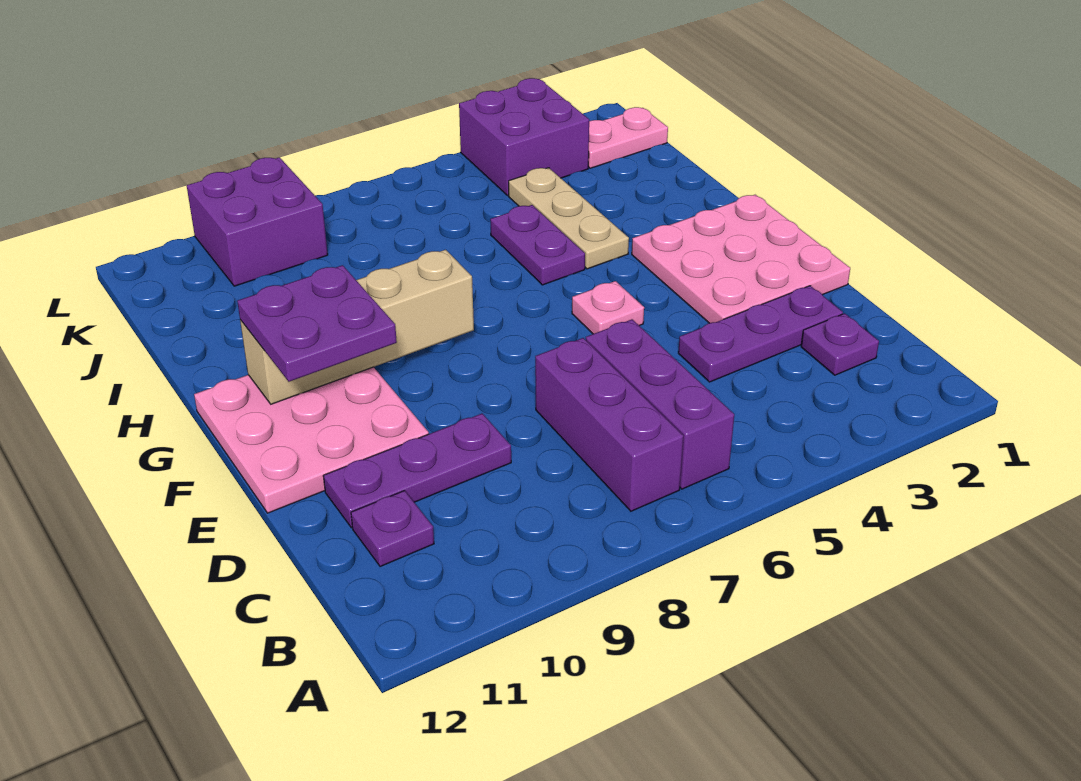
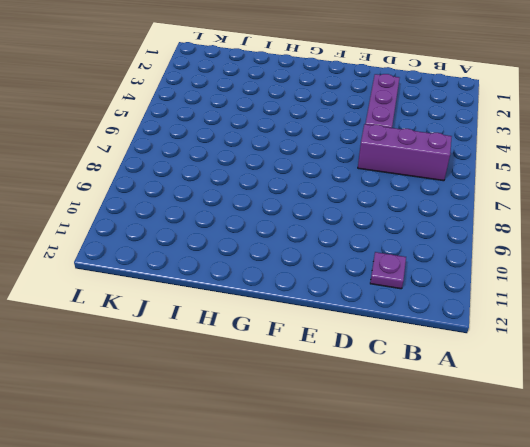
none -> purple 1x3 brick [535,338,683,511]
none -> purple 1x1 plate [801,313,879,375]
none -> purple 1x3 plate [323,414,511,528]

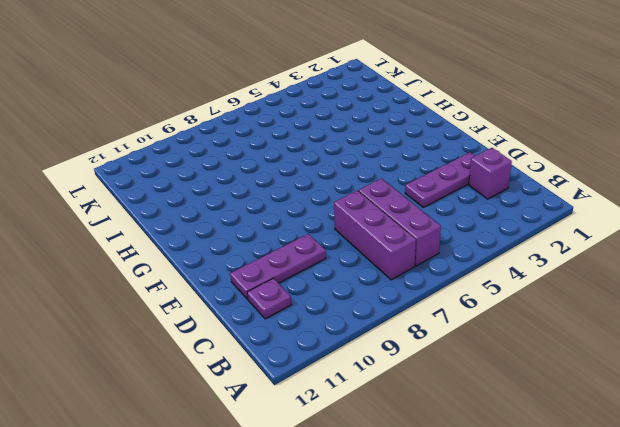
purple 1x1 brick [469,148,512,199] -> purple 1x1 plate [801,313,879,375]
none -> pink 3x3 plate [632,195,850,323]
none -> pink 3x3 plate [194,367,429,513]
none -> pink 1x1 plate [572,281,644,334]

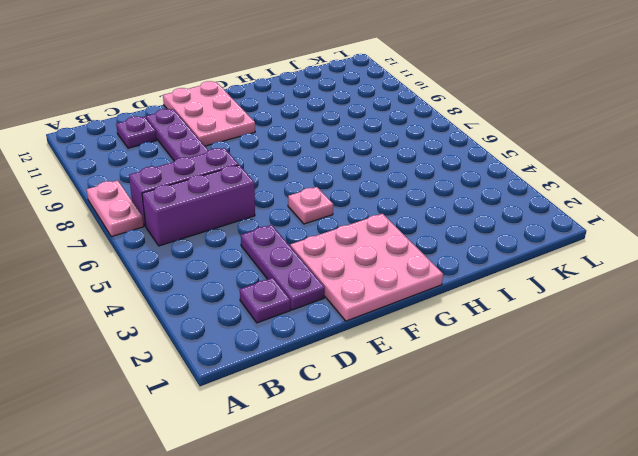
pink 1x2 plate [87,180,144,237] -> pink 1x2 plate moved to [588,107,668,168]
pink 2x3 plate [163,81,255,146] -> pink 3x3 plate [194,367,429,513]
none -> tan 1x3 plate [509,168,629,269]
none -> purple 1x2 plate [490,205,585,285]
none -> purple 2x2 brick [459,78,589,196]

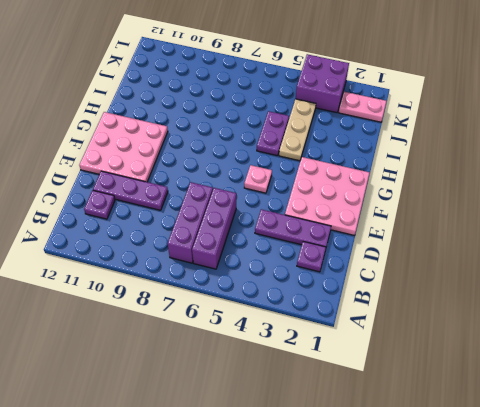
none -> purple 2x2 brick [187,157,328,286]
none -> tan 1x4 brick [240,250,474,404]
none -> purple 2x2 plate [237,265,397,382]

